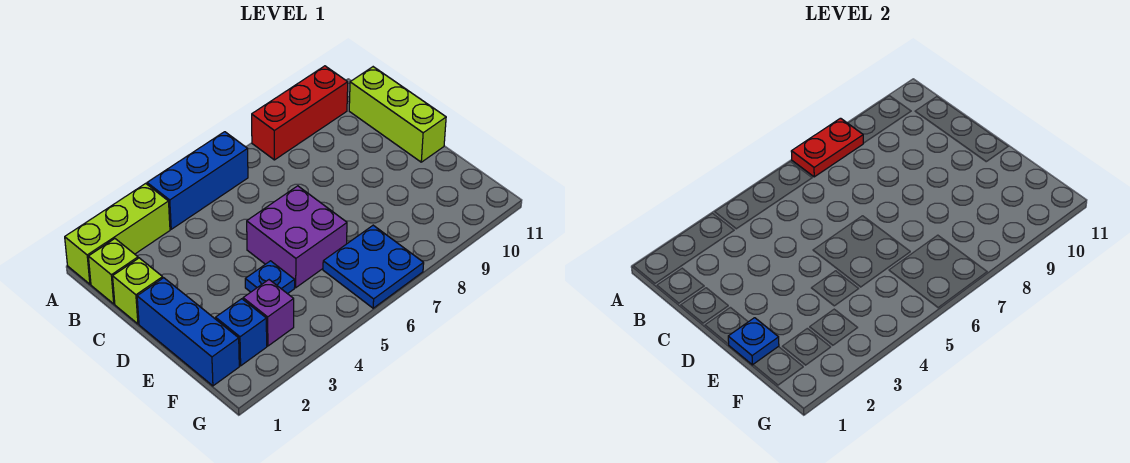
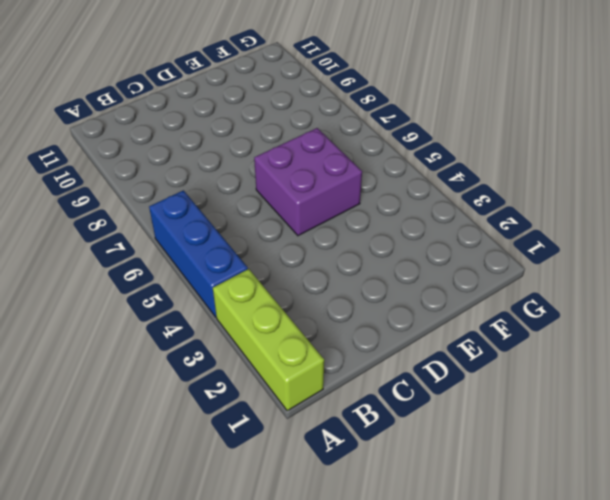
none -> red 1x3 brick [252,66,348,160]
none -> lime 1x1 brick [88,239,138,304]
none -> lime 1x3 brick [349,67,446,162]

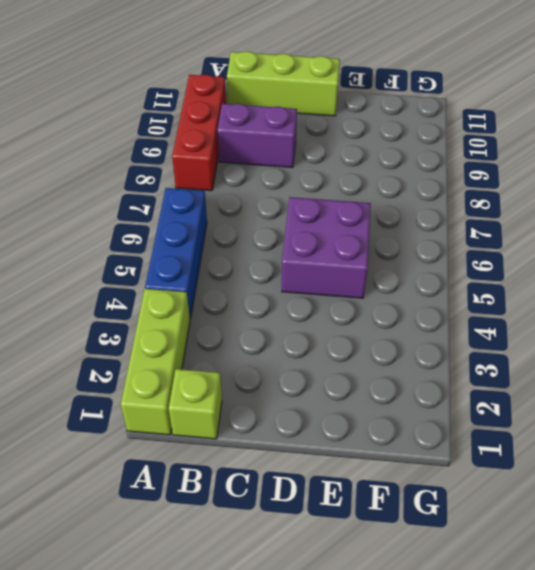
purple 1x2 brick [217,104,297,167] -> none
none -> lime 1x1 brick [113,258,163,324]
none -> blue 1x3 brick [137,278,239,386]
none -> blue 1x1 plate [245,261,295,294]

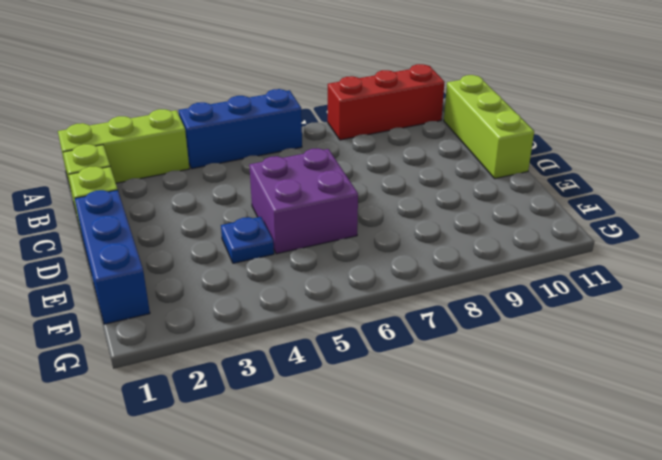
none -> blue 1x1 brick [216,299,267,366]
none -> purple 1x1 brick [243,280,294,346]
none -> blue 2x2 plate [323,225,424,308]

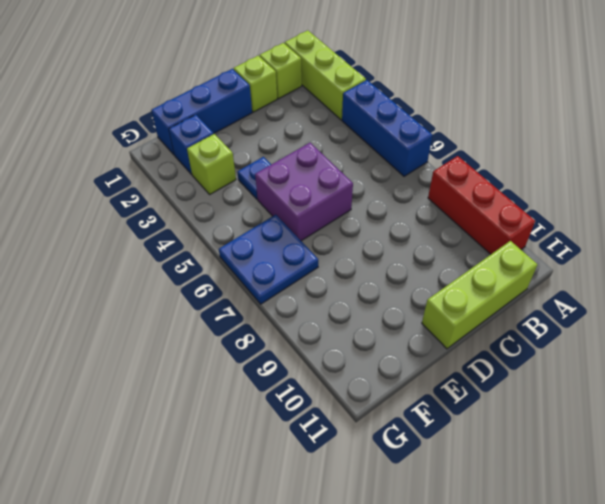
lime 1x1 brick [187,134,236,194] -> purple 1x1 brick [243,280,294,346]
none -> red 1x2 plate [791,118,863,177]
none -> blue 1x1 plate [728,318,779,365]

